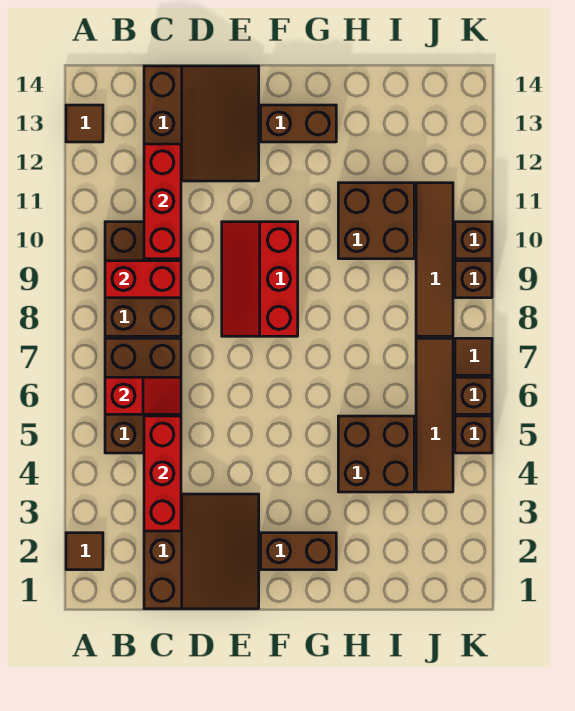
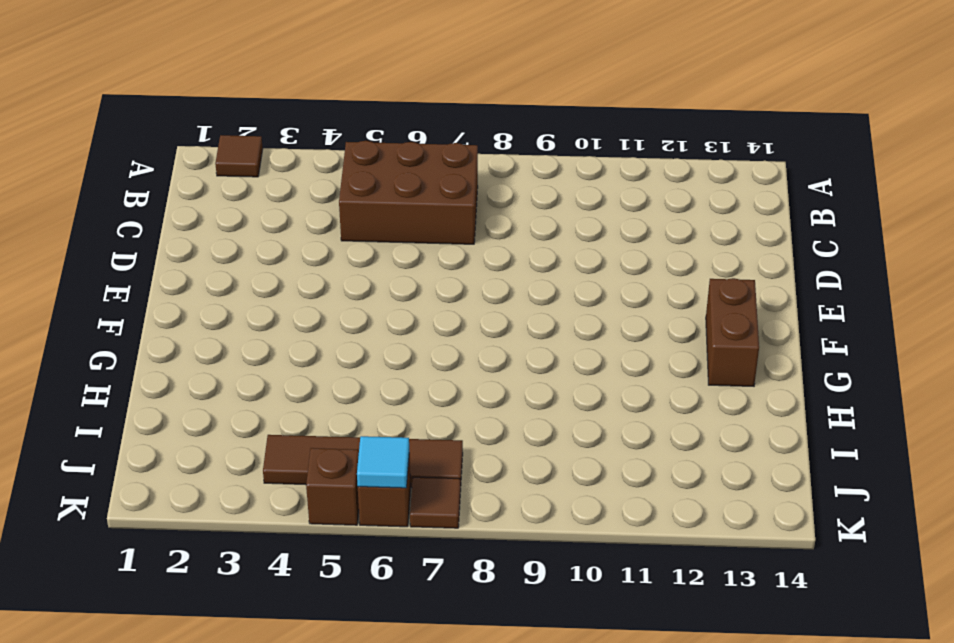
cyan 1x1 tile [357,436,409,488] -> none
none -> brown 1x1 tile [66,105,103,142]
none -> brown 2x3 brick [105,222,181,336]
none -> brown 3x3 slope [144,494,259,609]

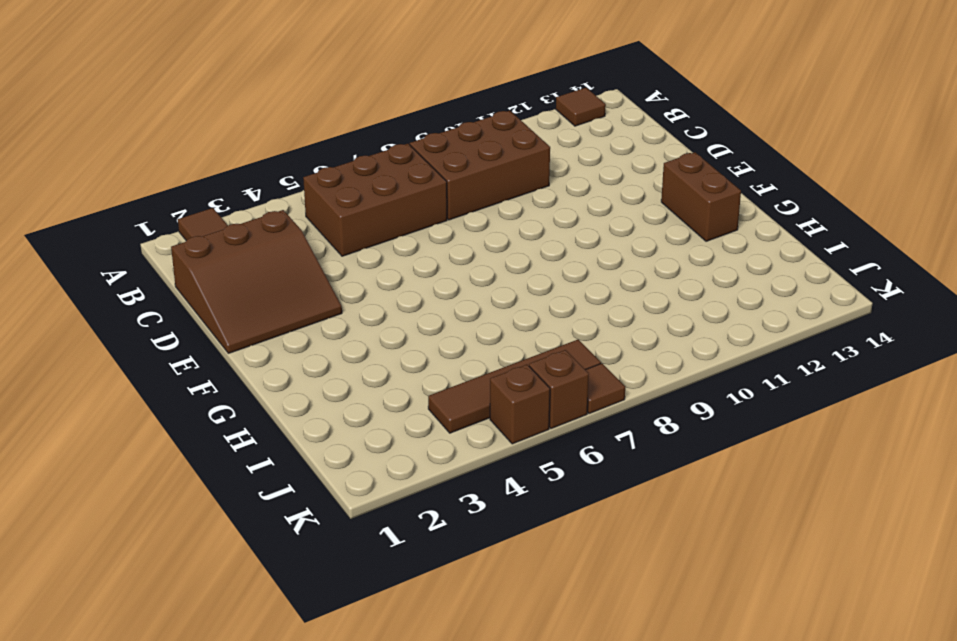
none -> brown 3x3 slope [144,66,259,181]
none -> red 2x3 slope [222,222,298,336]
none -> brown 1x2 brick [261,533,336,570]

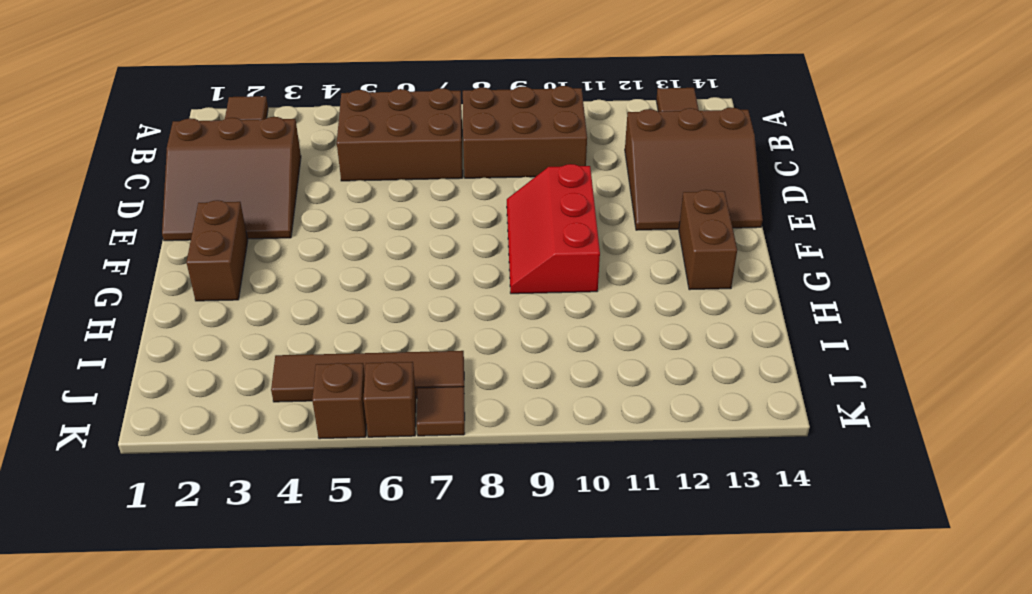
red 2x3 slope [507,164,600,294] -> red 2x3 slope turned to [222,222,298,336]
none -> brown 2x2 brick [338,416,414,492]
none -> brown 2x2 brick [338,183,414,259]
none -> brown 1x4 tile [416,183,453,336]

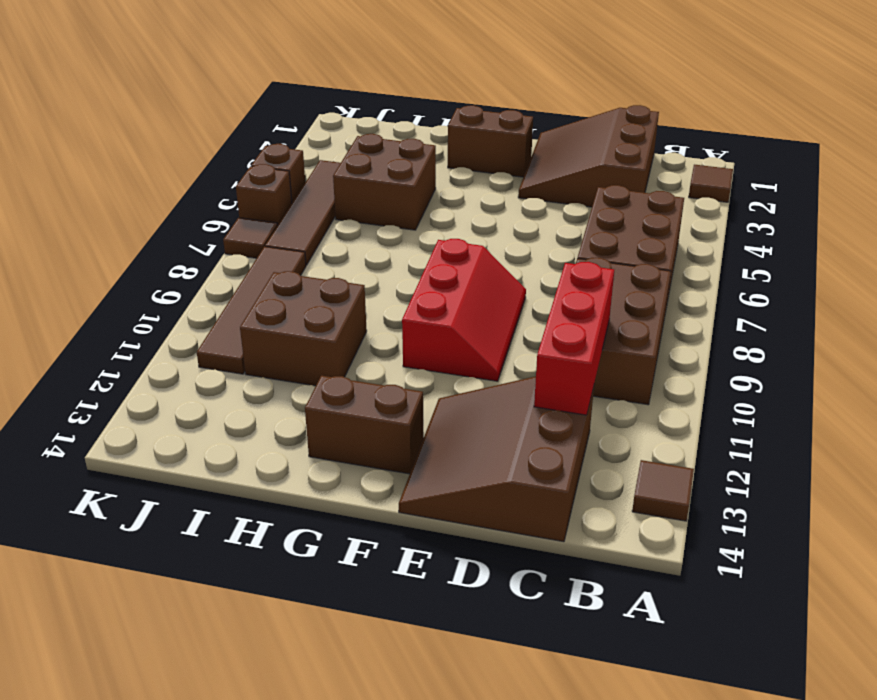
none -> brown 1x1 brick [455,261,492,298]
none -> brown 1x1 brick [455,222,492,259]
none -> red 1x2 slope [105,377,181,414]

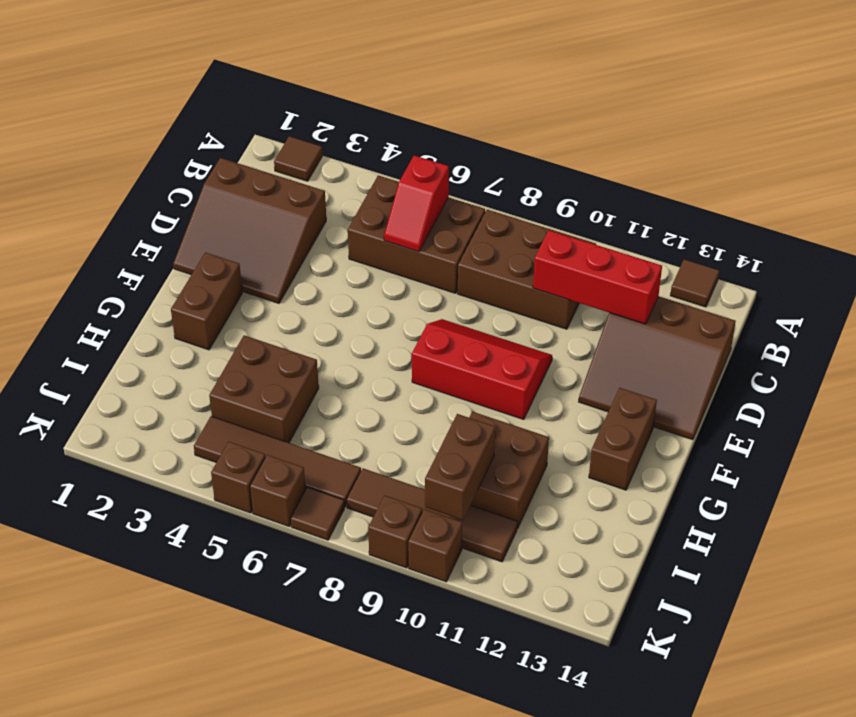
brown 1x2 brick [425,414,495,520] -> none
none -> red 1x2 brick [105,261,181,298]
none -> red 1x3 brick [144,416,181,531]

